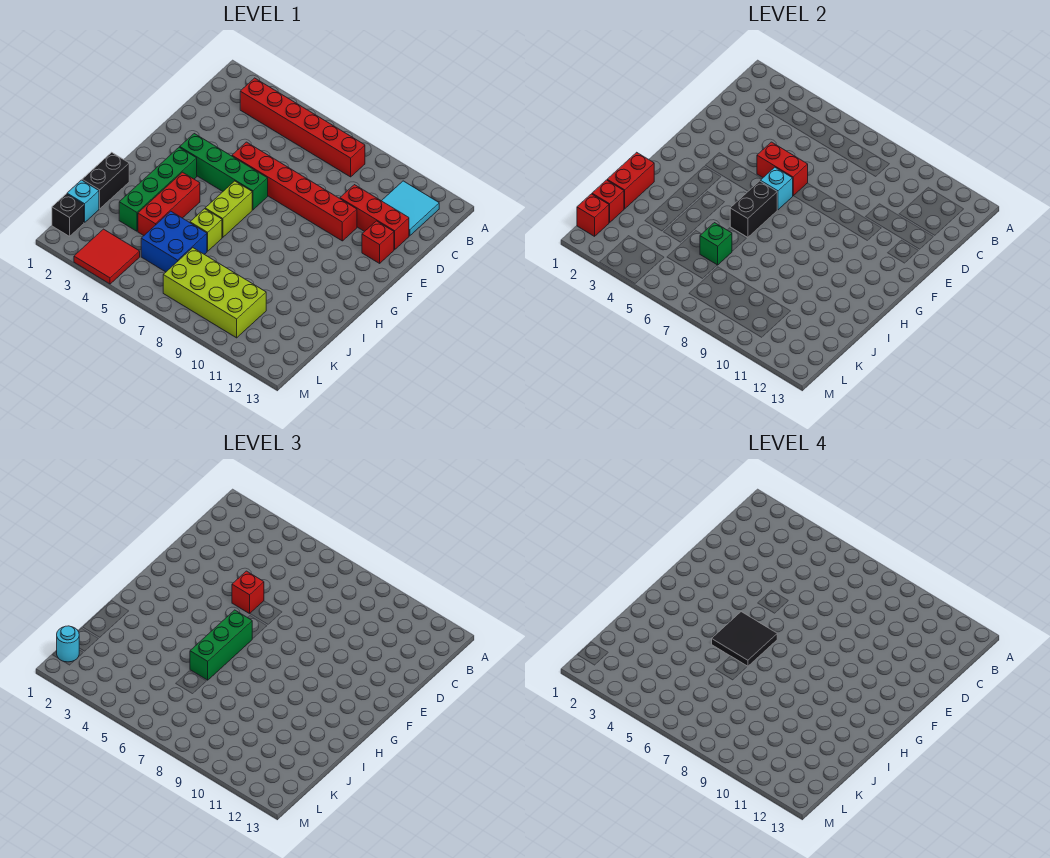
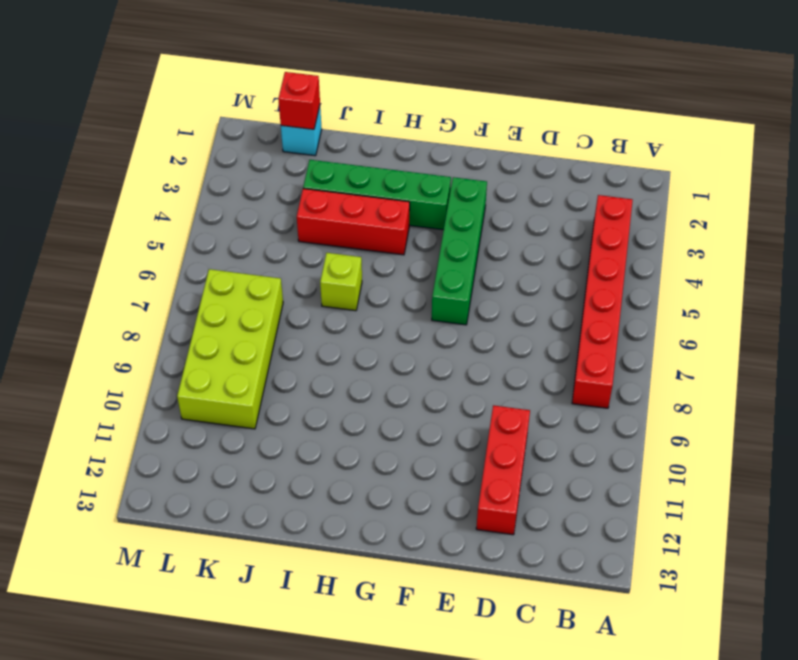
none -> cyan 2x2 tile [382,181,439,236]
none -> red 1x6 brick [232,142,357,241]
none -> red 1x1 brick [362,221,394,263]

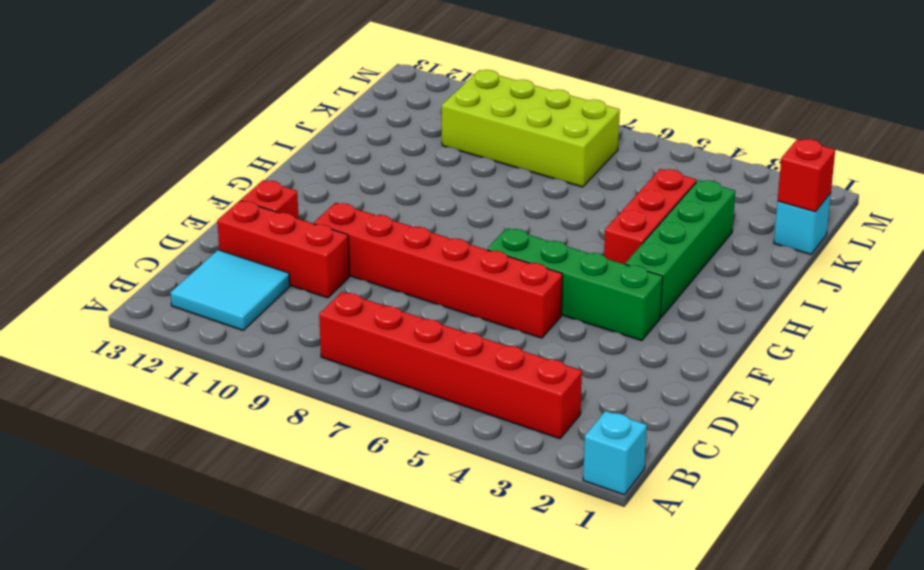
cyan 1x1 brick [583,411,647,495] -> cyan 1x1 brick moved to [761,167,793,210]
none -> lime 1x2 brick [205,181,252,237]
none -> black 1x2 brick [82,152,129,209]
none -> lime 1x1 brick [190,209,222,251]

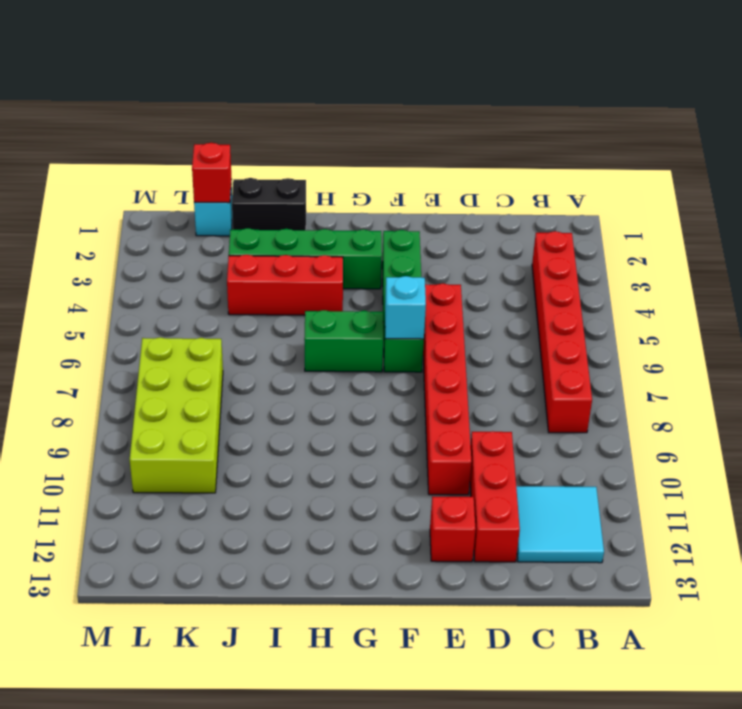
green 1x2 brick [304,310,383,372] -> lime 1x2 brick [205,181,252,237]
none -> lime 1x1 brick [190,209,222,251]
none -> blue 2x2 brick [141,211,207,272]
none -> black 1x1 brick [52,194,84,236]

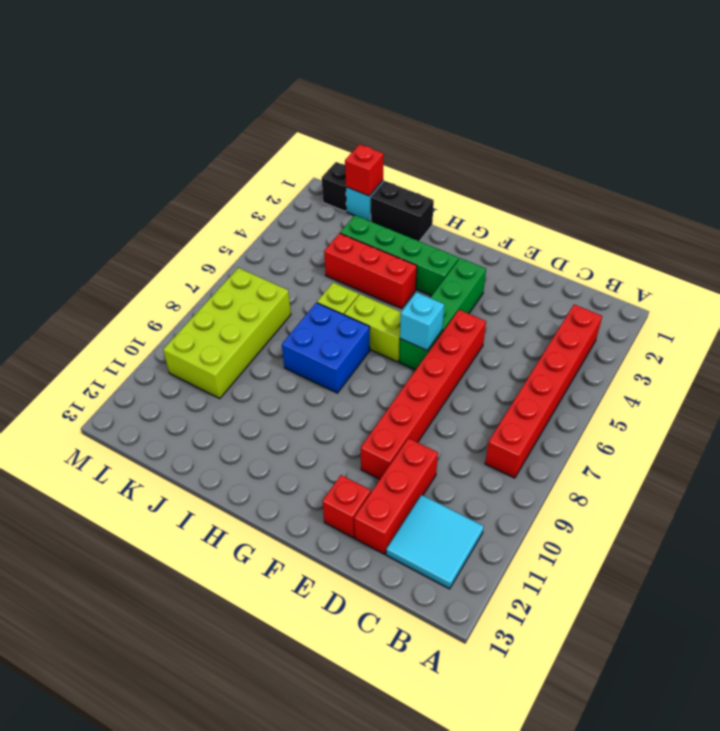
blue 2x2 brick [282,303,370,393] -> blue 2x2 brick moved to [141,211,207,272]
none -> red 2x2 tile [74,229,140,284]
none -> red 1x2 brick [757,142,808,196]
none -> black 1x2 brick [730,181,777,237]

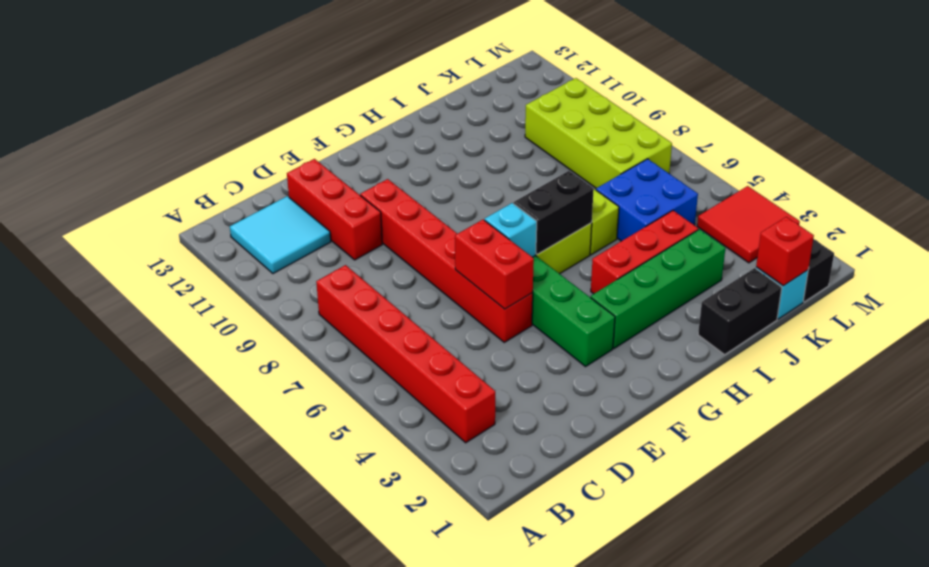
none -> red 1x1 brick [362,221,394,263]
none -> red 1x2 brick [607,152,654,209]
none -> green 1x1 brick [700,223,732,265]

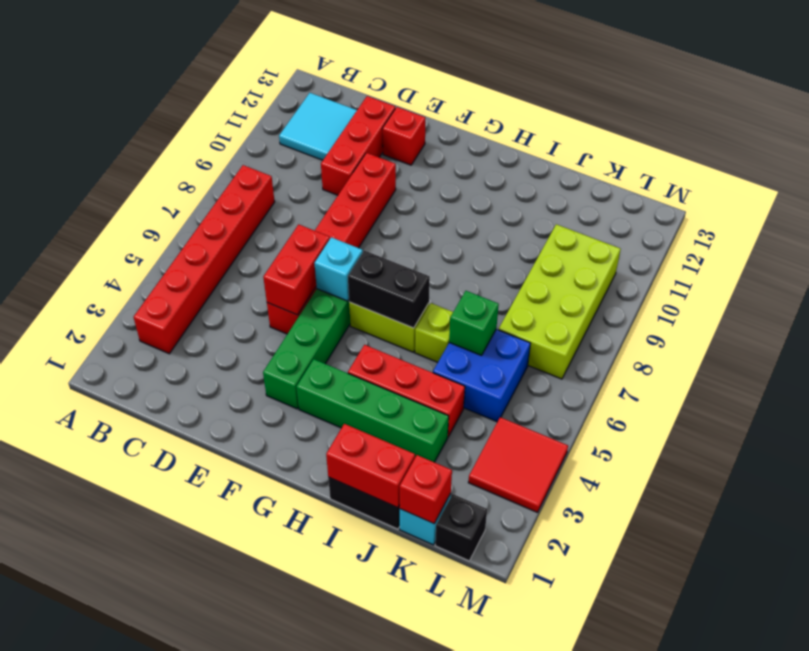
none -> red 1x1 brick [577,194,609,236]
none -> red 1x1 brick [232,571,264,614]
none -> green 1x3 brick [190,610,252,680]

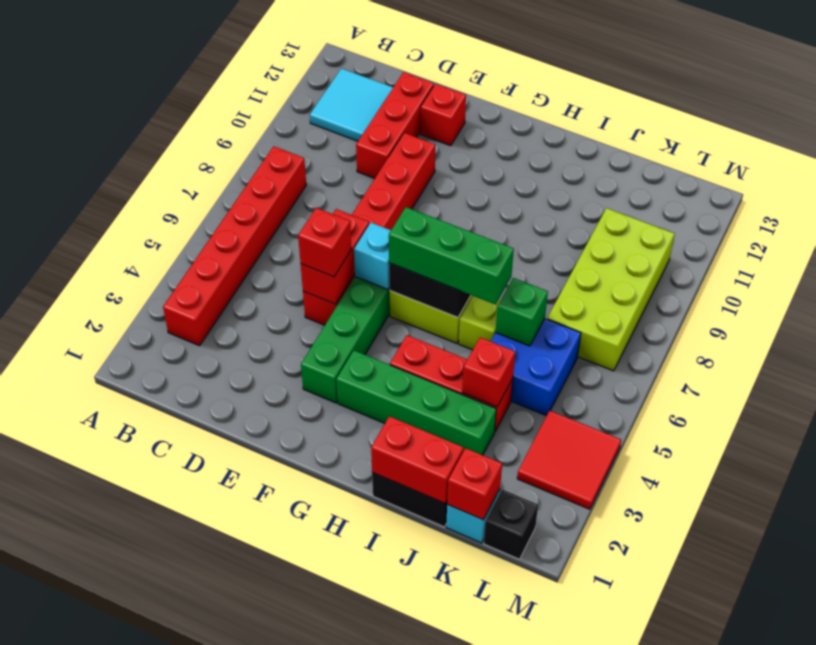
red 1x1 brick [462,338,515,407] -> red 1x1 brick moved to [577,194,609,236]
none -> cyan 1x1 round brick [57,626,79,662]
none -> black 2x2 tile [712,612,777,667]

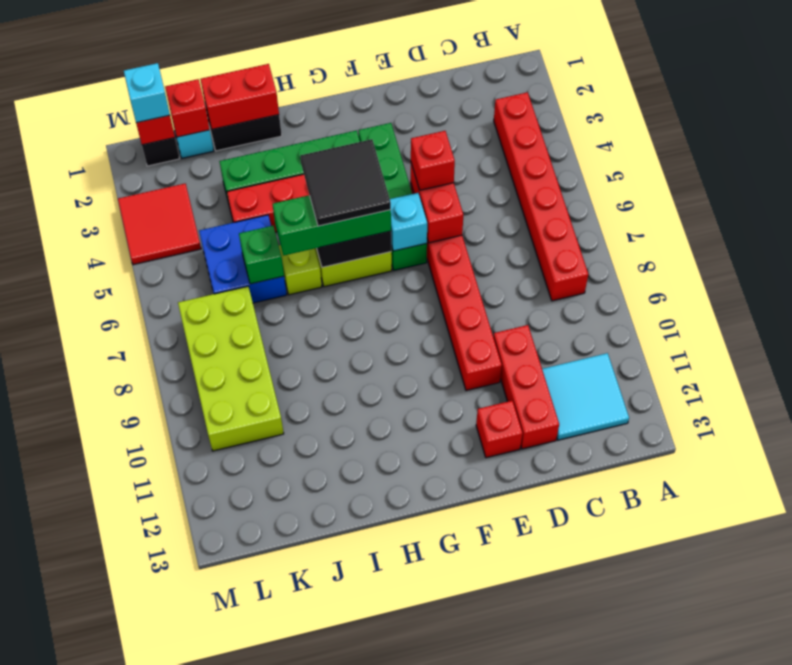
cyan 1x1 brick [124,63,170,123] -> cyan 1x1 round brick [57,626,79,662]

